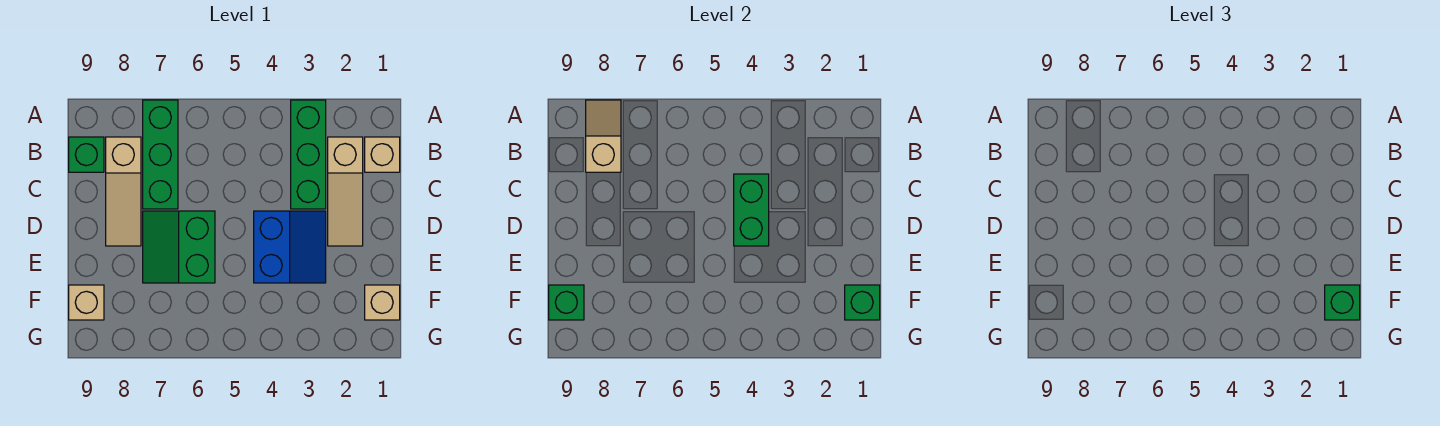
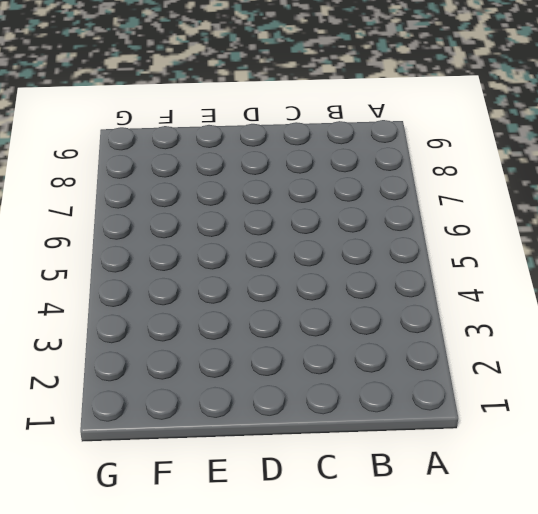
none -> green 1x3 brick [291,100,326,209]
none -> green 1x3 brick [143,100,178,209]
none -> tan 1x1 brick [365,137,400,172]

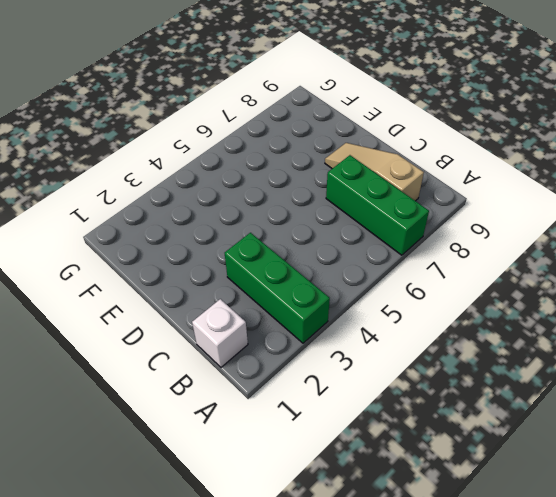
white 1x1 brick [192,299,248,367] -> tan 1x1 brick [365,137,400,172]
none -> tan 1x3 slope [328,137,363,246]
none -> green 1x1 brick [69,137,104,172]
none -> blue 2x2 slope [254,211,326,283]

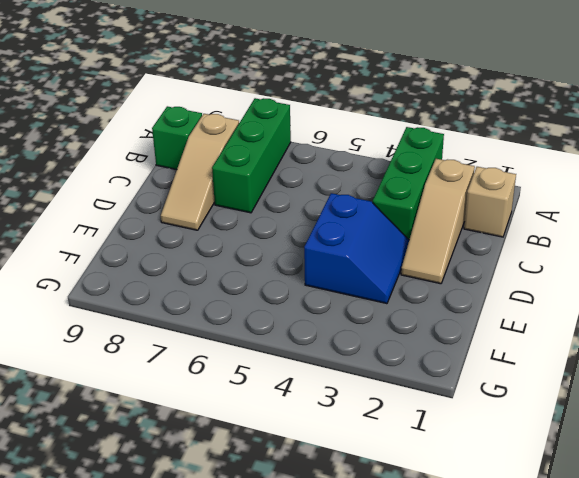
none -> green 2x2 slope [143,211,215,283]
none -> tan 1x1 brick [365,285,400,320]
none -> tan 1x1 brick [69,285,104,320]

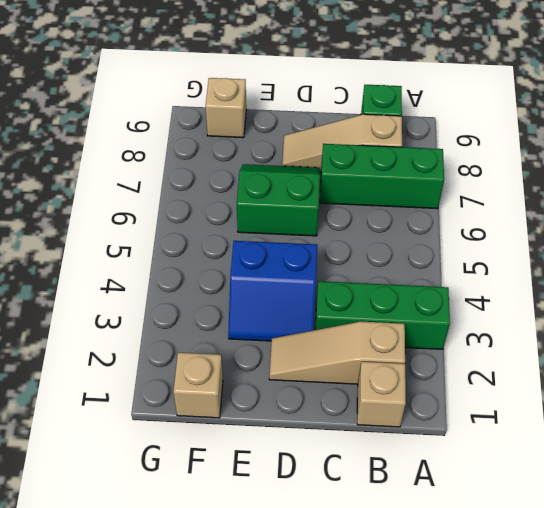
none -> tan 1x2 slope [586,100,621,172]
none -> green 1x2 brick [734,174,769,246]
none -> green 1x1 brick [845,285,880,320]

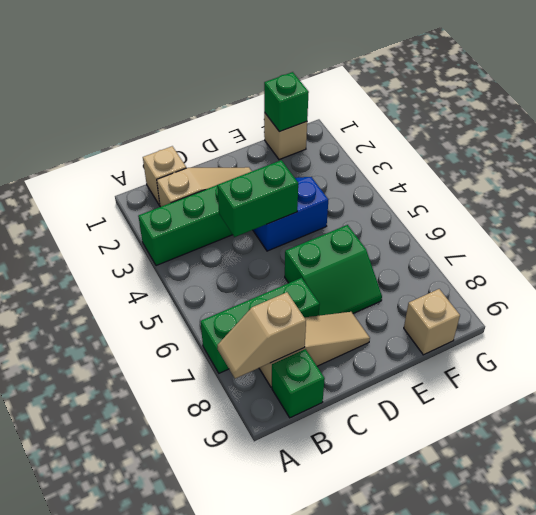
none -> green 1x1 brick [549,285,584,320]
none -> green 1x1 brick [1325,285,1360,320]

